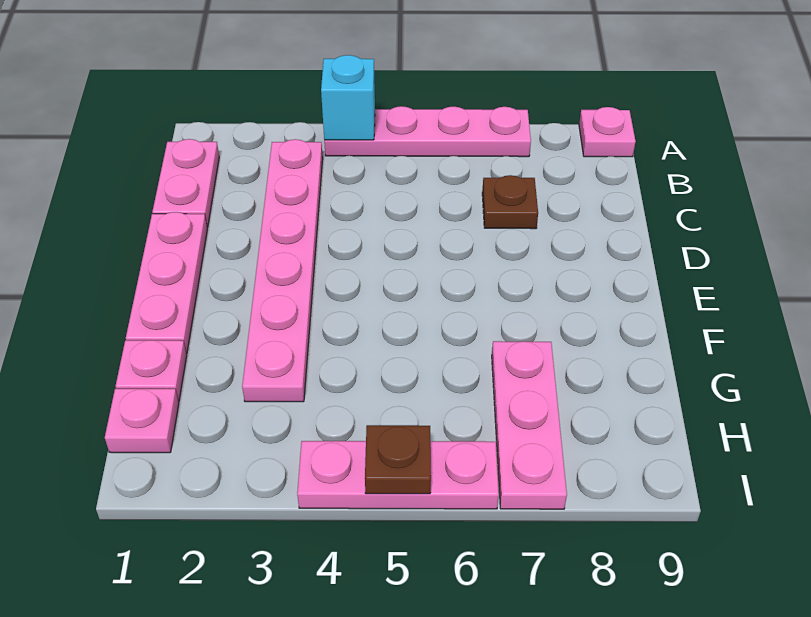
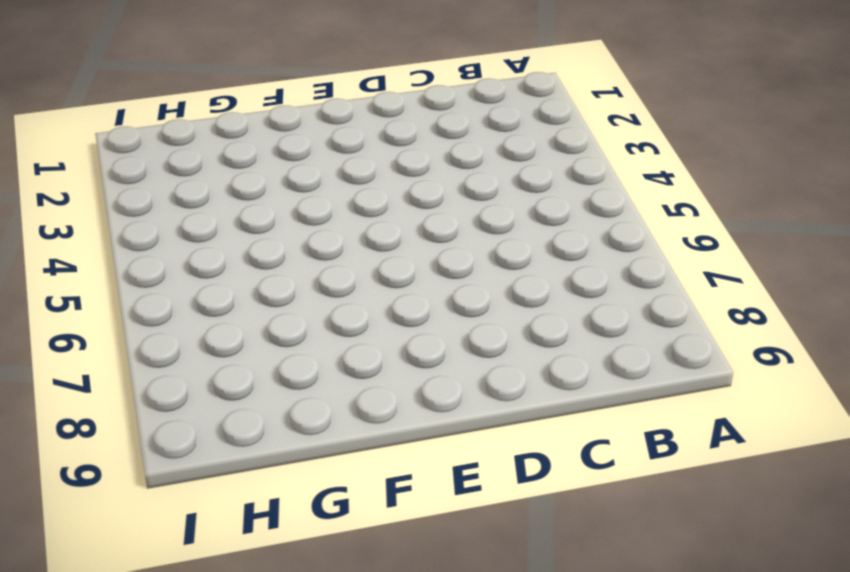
none -> pink 1x4 plate [324,106,531,157]
none -> pink 1x1 plate [579,107,636,157]
none -> pink 1x2 plate [152,139,219,228]

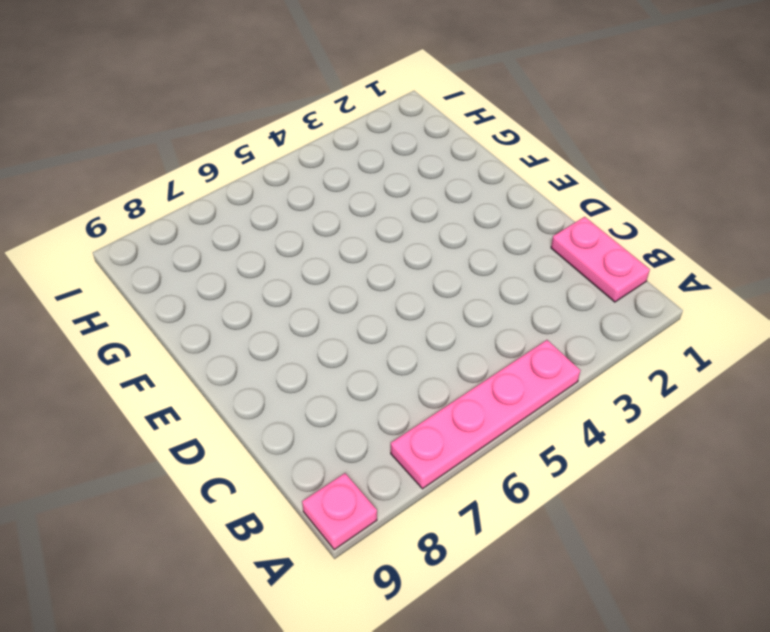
none -> pink 1x6 plate [242,139,323,402]
none -> brown 1x1 plate [482,175,538,229]
none -> pink 1x3 plate [126,212,207,354]

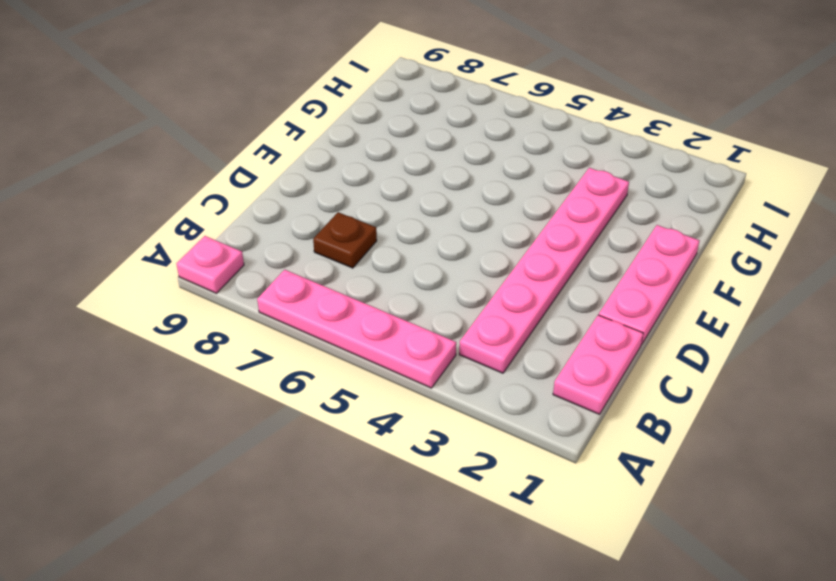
none -> pink 1x1 plate [116,340,187,401]
none -> pink 1x3 plate [492,341,567,509]
none -> pink 1x1 plate [105,389,179,453]

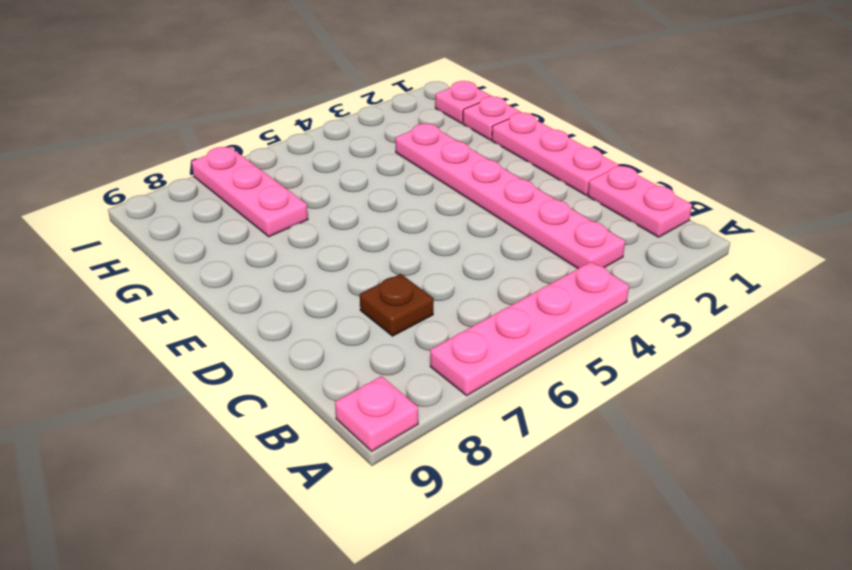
none -> pink 1x3 plate [297,441,499,509]
none -> cyan 1x1 brick [321,55,375,140]
none -> brown 1x1 plate [365,425,431,494]

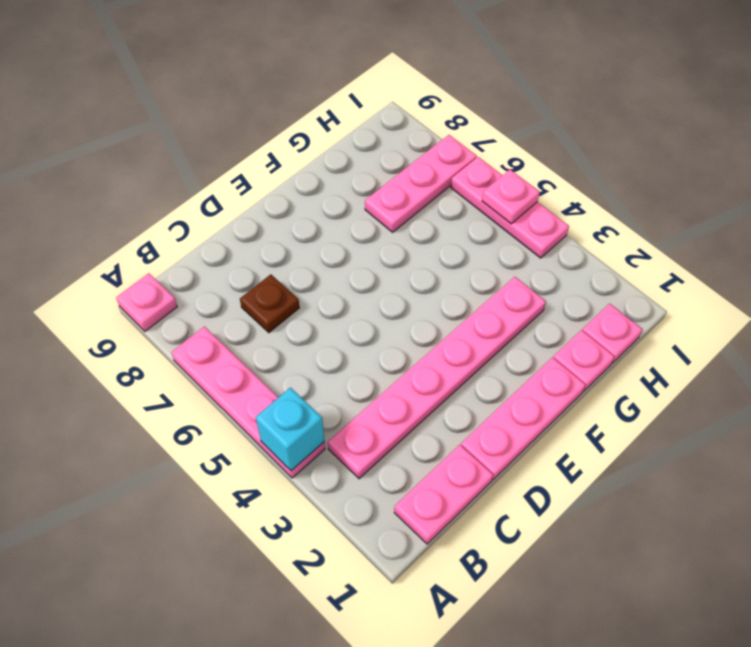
pink 1x1 plate [482,170,540,224] -> brown 1x1 plate [365,425,431,494]

